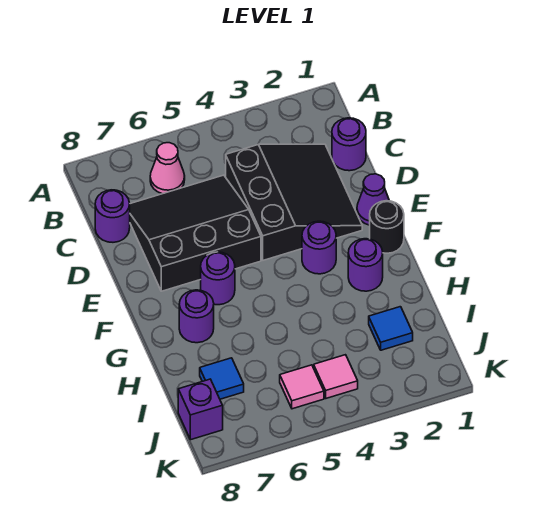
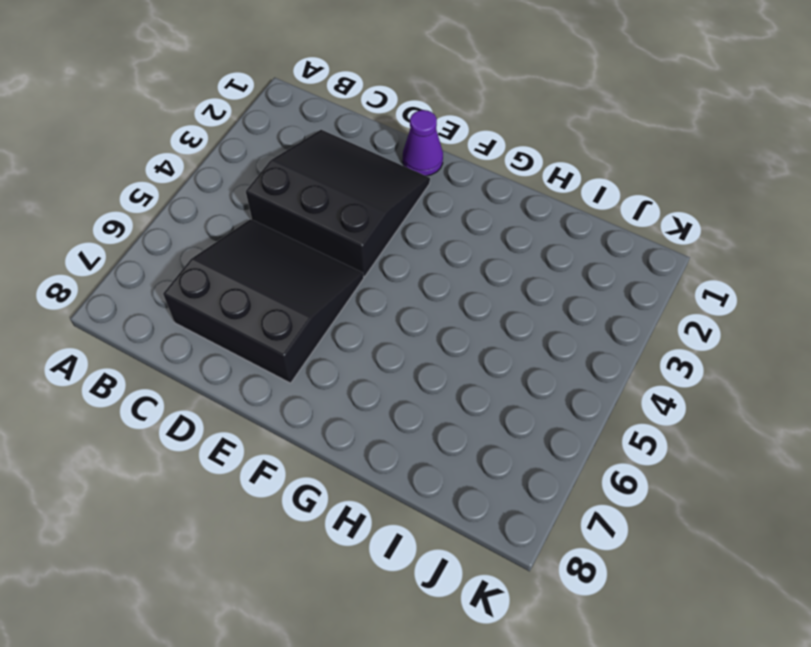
black 3x3 slope [163,219,364,383] -> black 3x3 slope turned to [130,175,261,291]
none -> pink 1x1 cone [150,143,185,194]
none -> purple 1x1 round brick [332,118,366,171]
none -> purple 1x1 round brick [95,190,130,242]

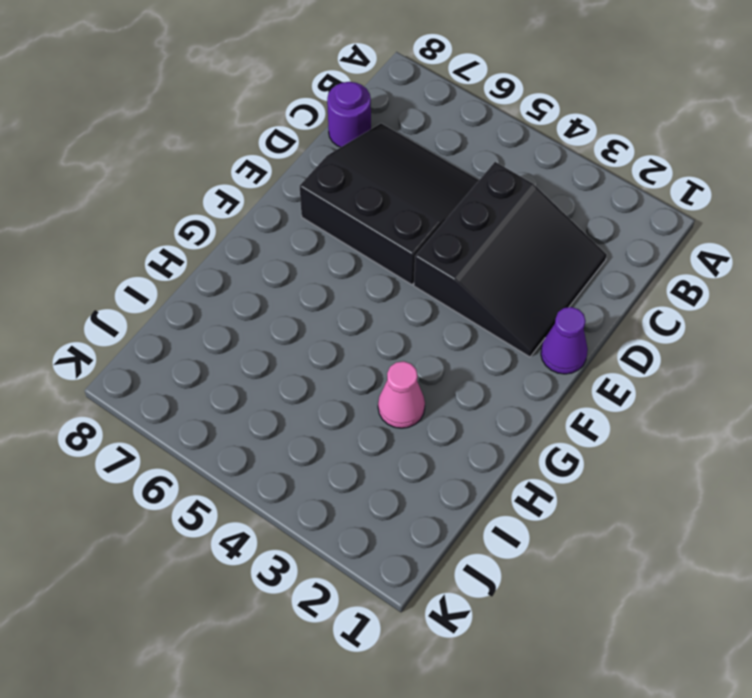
pink 1x1 cone [378,361,425,428] -> pink 1x1 cone moved to [150,143,185,194]
none -> purple 1x1 round brick [332,118,366,171]
none -> black 1x1 round brick [370,201,404,253]
none -> purple 1x1 round brick [302,221,336,274]

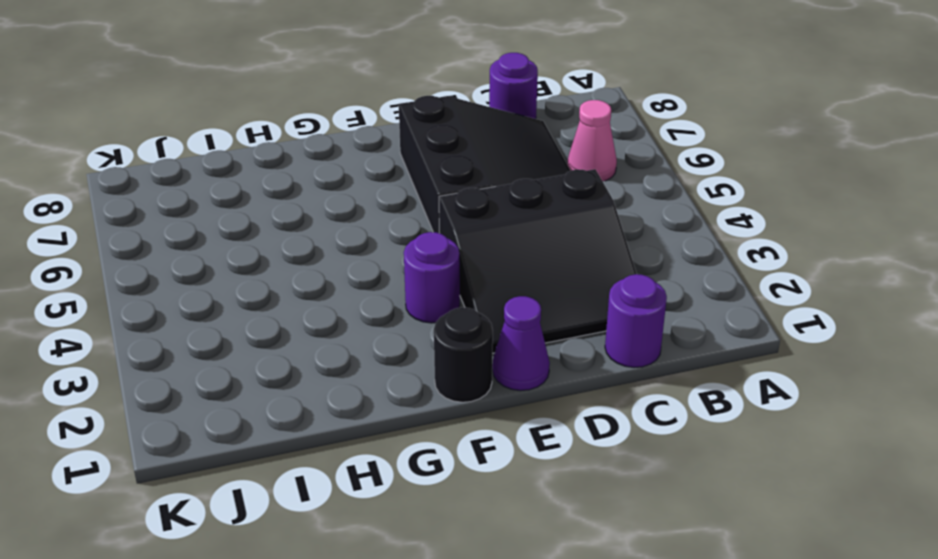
none -> purple 1x1 round brick [201,252,235,305]
none -> purple 1x1 round brick [348,239,383,291]
none -> purple 1x1 round brick [179,290,214,343]

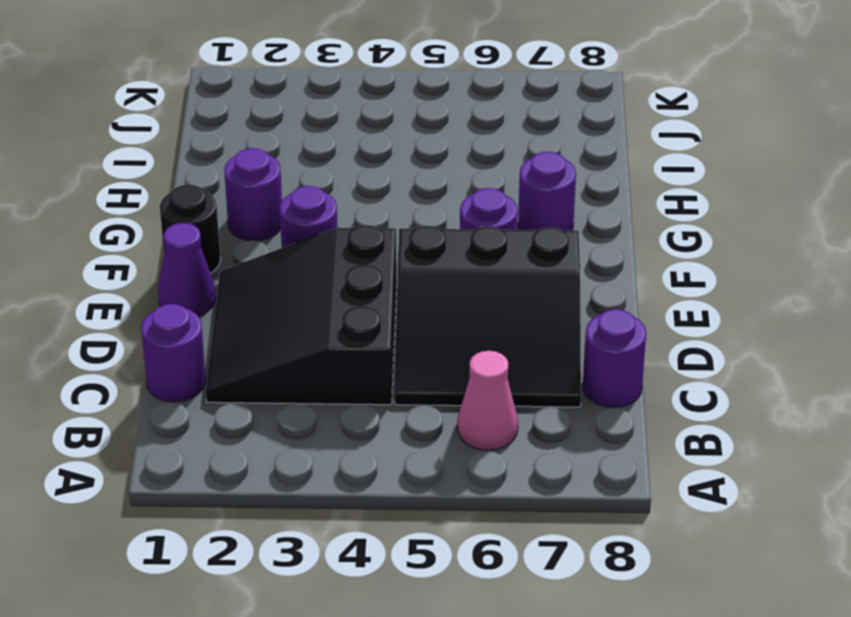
none -> blue 1x1 tile [369,307,413,350]
none -> blue 1x1 tile [200,358,244,399]
none -> pink 1x1 tile [314,355,358,398]

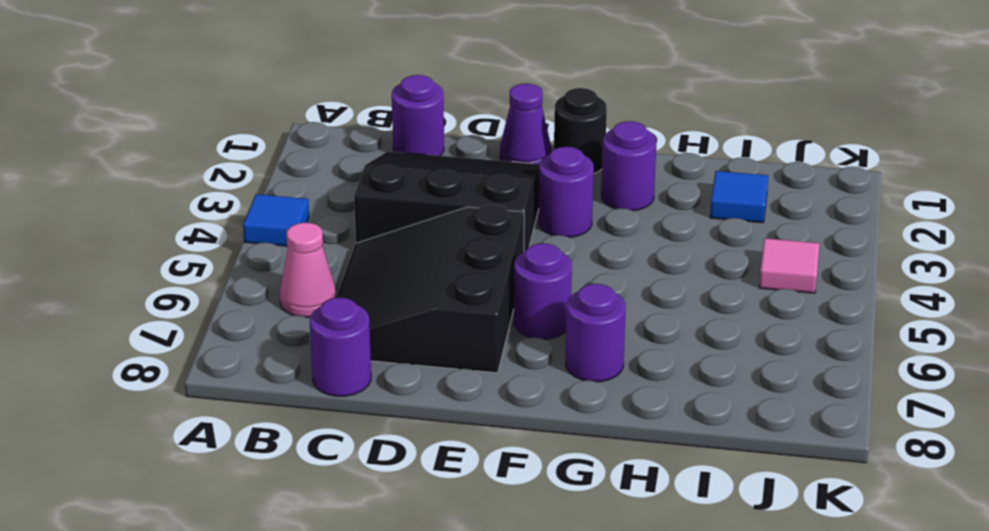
blue 1x1 tile [243,194,309,246] -> blue 1x1 tile moved to [200,358,244,399]
none -> pink 1x1 tile [280,365,324,409]
none -> purple 1x1 brick [178,379,223,440]

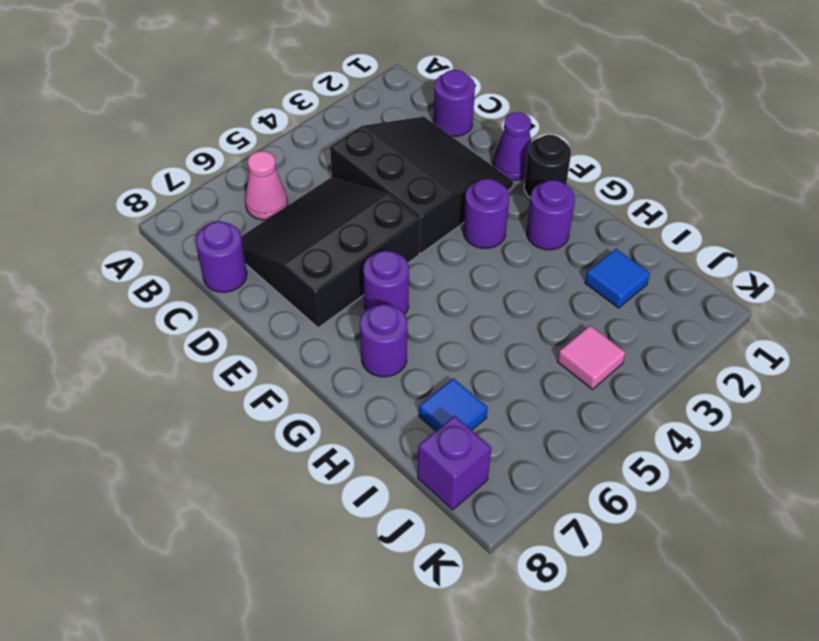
none -> pink 1x1 tile [280,365,324,409]

